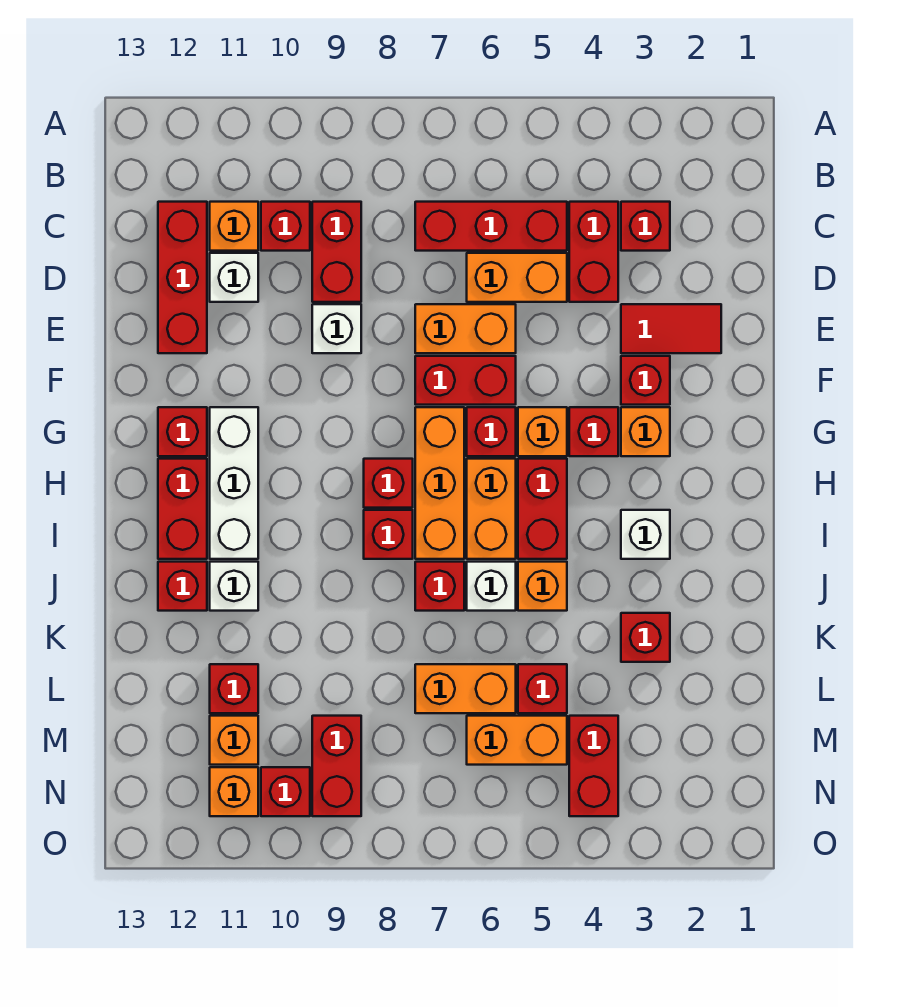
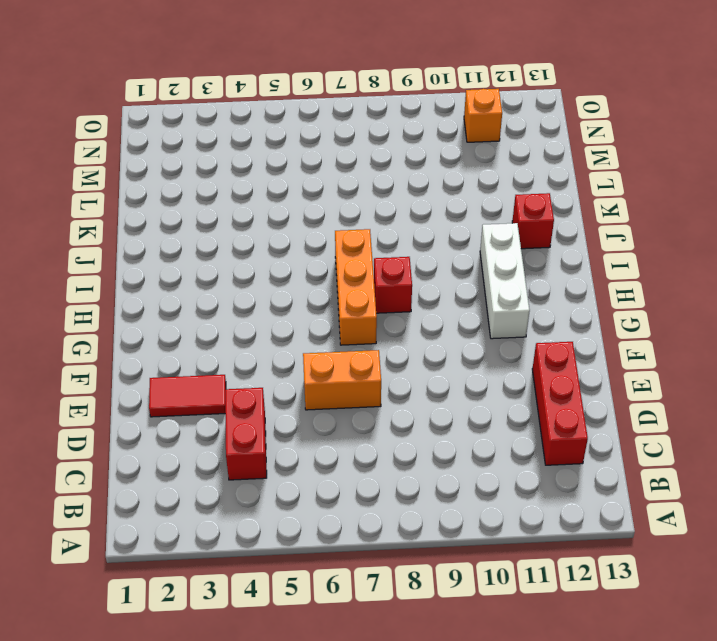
none -> red 1x1 brick [621,202,670,251]
none -> red 1x3 brick [415,202,567,251]
none -> red 1x2 brick [312,202,361,302]
none -> red 1x1 brick [261,202,310,251]

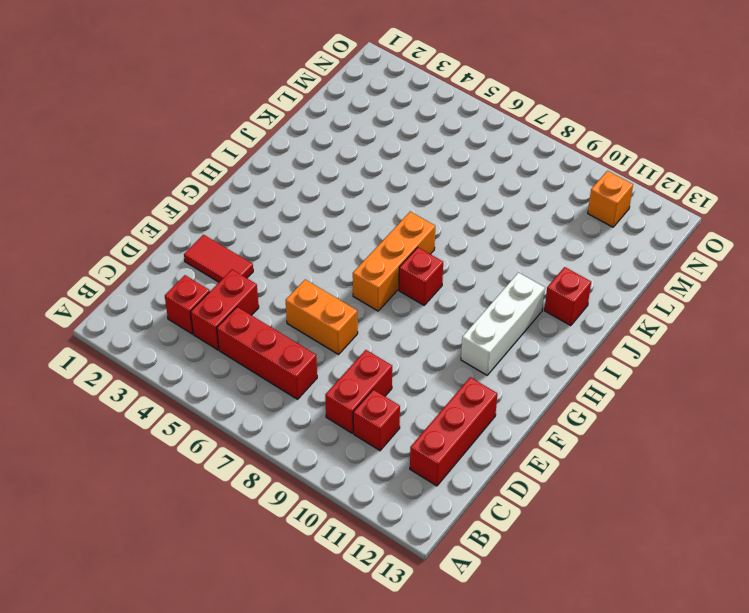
none -> orange 1x1 brick [210,202,258,251]
none -> orange 1x2 brick [467,253,567,302]
none -> white 1x1 brick [210,253,258,302]
none -> white 1x1 brick [312,304,361,353]

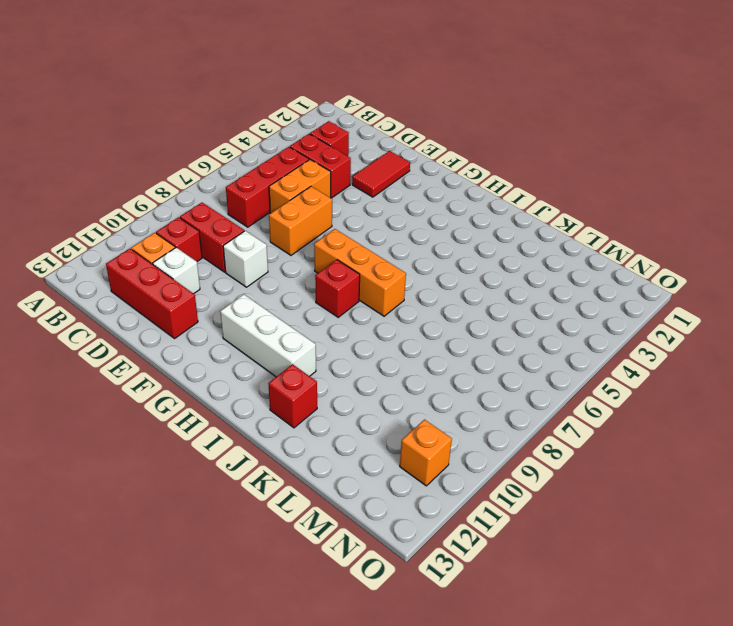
none -> red 1x1 brick [621,356,670,405]
none -> red 1x2 brick [415,356,516,405]
none -> orange 1x1 brick [621,407,670,456]
none -> red 1x1 brick [569,407,618,456]

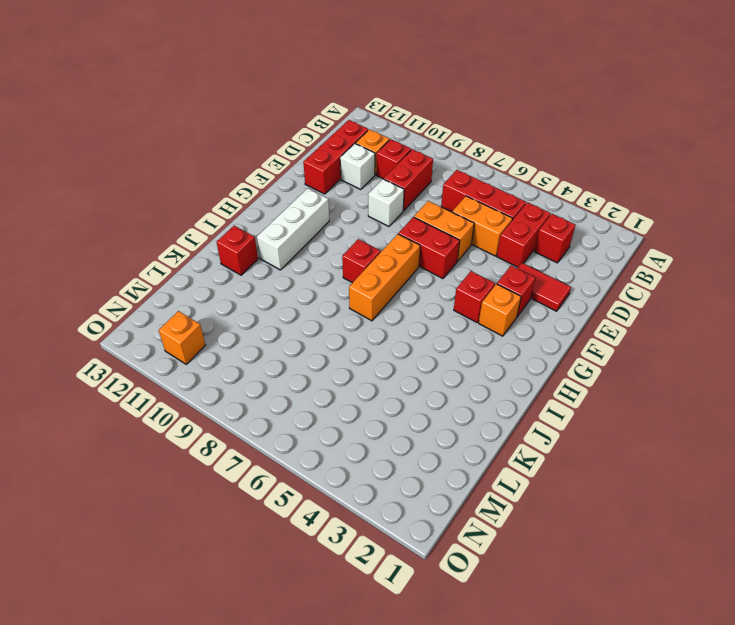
none -> orange 1x1 brick [518,407,567,456]
none -> red 1x1 brick [467,407,516,456]
none -> red 1x1 brick [158,407,207,456]
none -> red 1x2 brick [518,459,567,559]

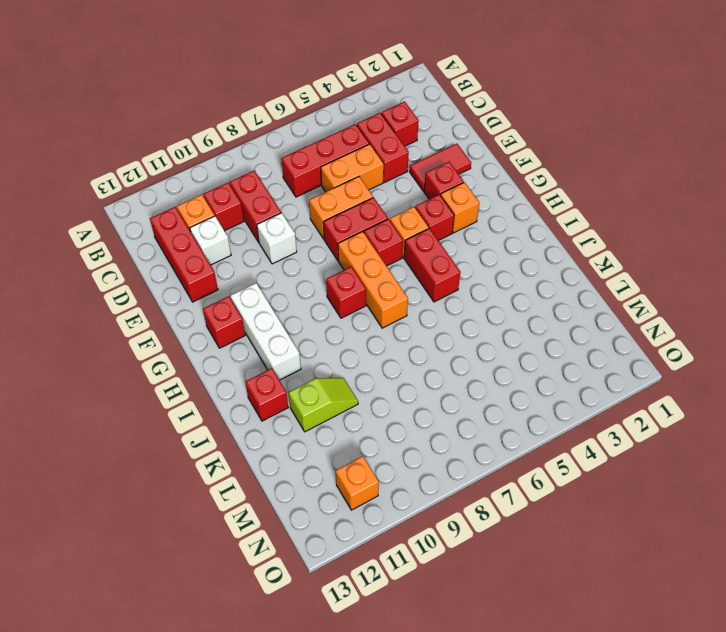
lime 1x2 slope [289,378,358,432] -> none
none -> orange 1x2 brick [467,459,516,559]
none -> red 1x2 brick [158,459,207,559]
none -> white 1x1 brick [621,510,670,559]
none -> red 1x1 brick [364,510,413,559]

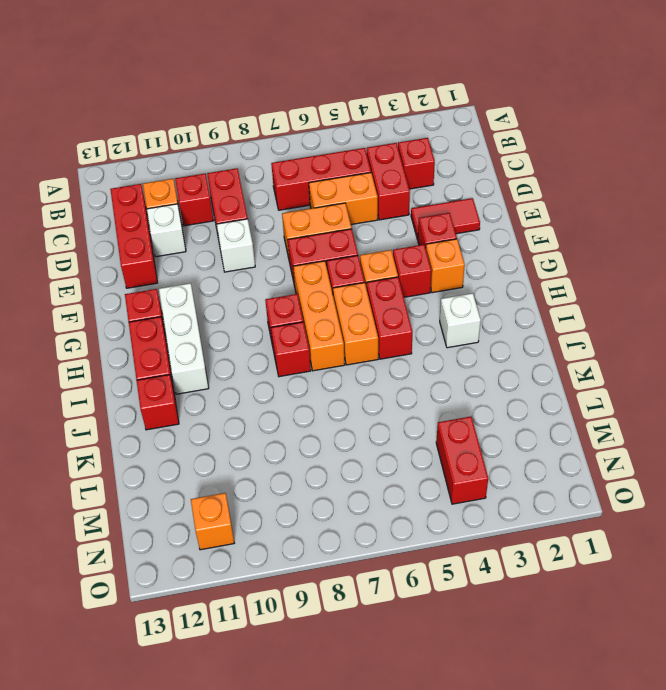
none -> orange 1x1 brick [518,562,567,611]
none -> white 1x1 brick [467,562,516,611]
none -> red 1x1 brick [415,562,464,611]
none -> white 1x1 brick [210,562,258,611]

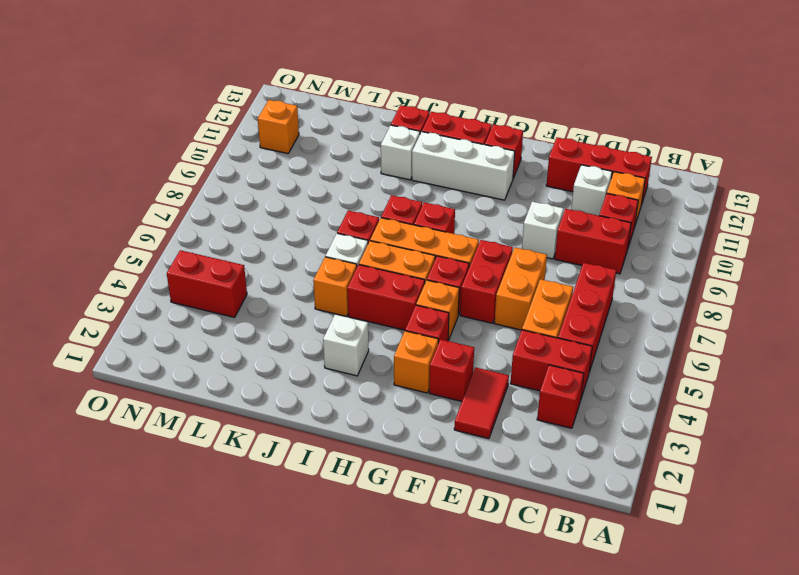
none -> red 1x1 brick [621,613,670,662]
none -> red 1x1 brick [518,664,567,713]
none -> orange 1x2 brick [415,664,516,713]
none -> red 1x1 brick [210,664,258,713]

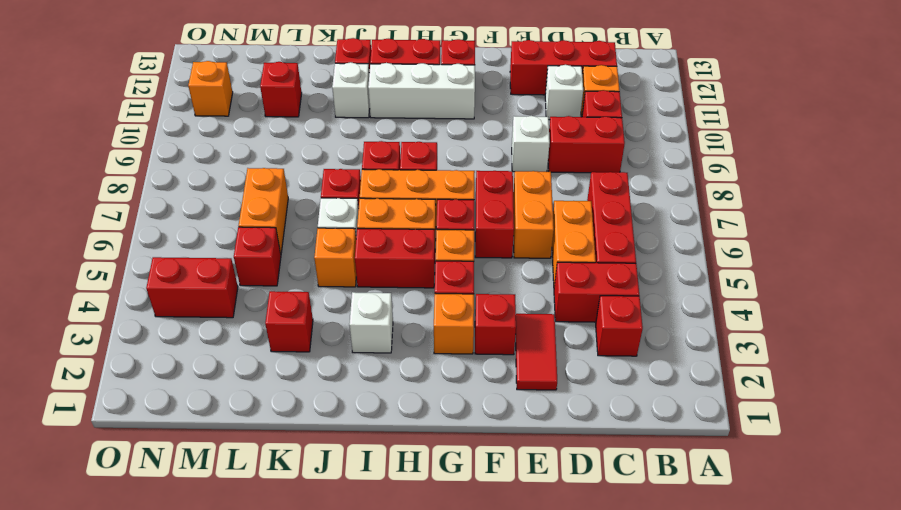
none -> orange 1x2 brick [467,716,567,765]
none -> red 1x2 brick [312,716,361,816]
none -> orange 1x1 brick [210,716,258,765]
none -> red 1x1 brick [261,767,310,816]

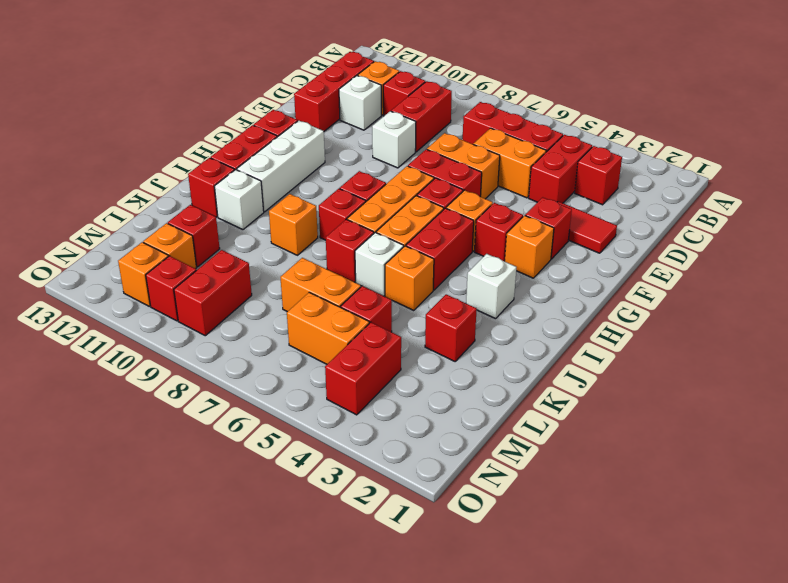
orange 1x1 brick [269,194,318,255] -> none

